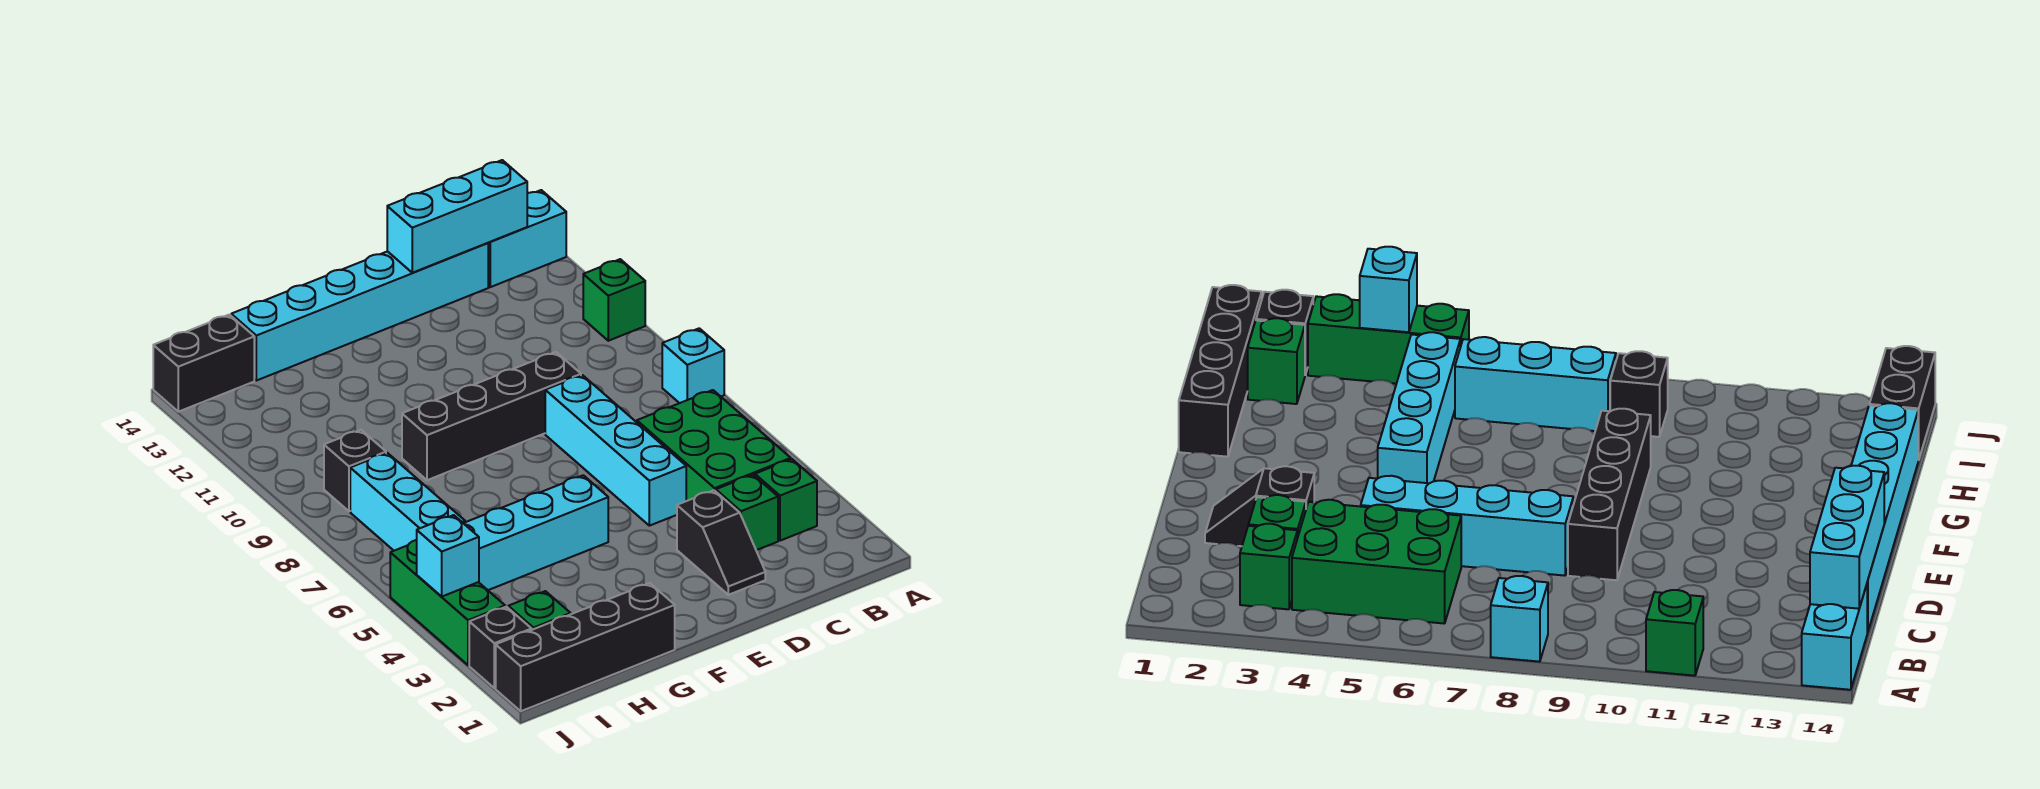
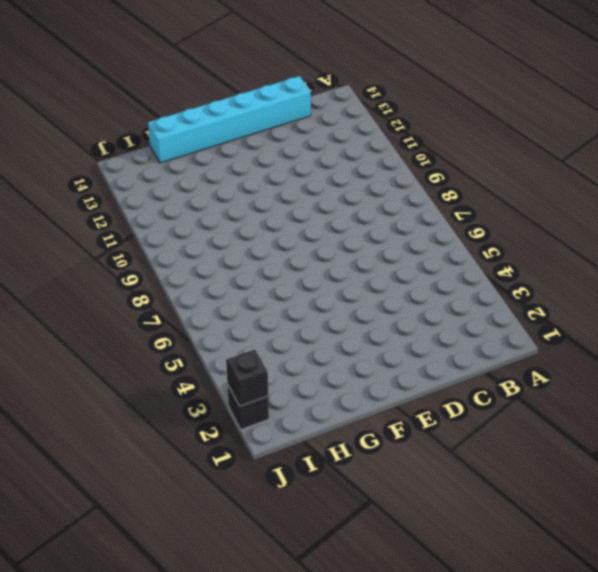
black 1x1 brick [226,349,268,406] -> black 1x1 brick moved to [324,430,386,511]
none -> cyan 1x1 brick [662,328,724,403]
none -> green 1x1 brick [583,259,645,341]
none -> cyan 1x2 brick [488,190,566,287]

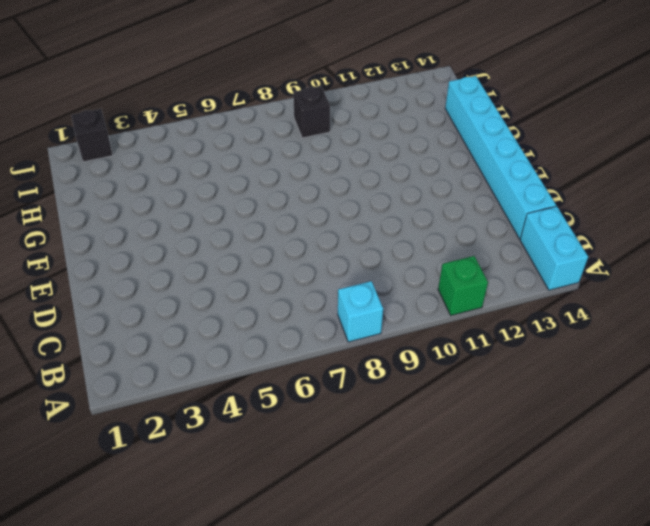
none -> green 1x1 brick [755,459,817,541]
none -> green 2x3 brick [637,390,791,501]
none -> green 1x1 brick [716,475,778,550]

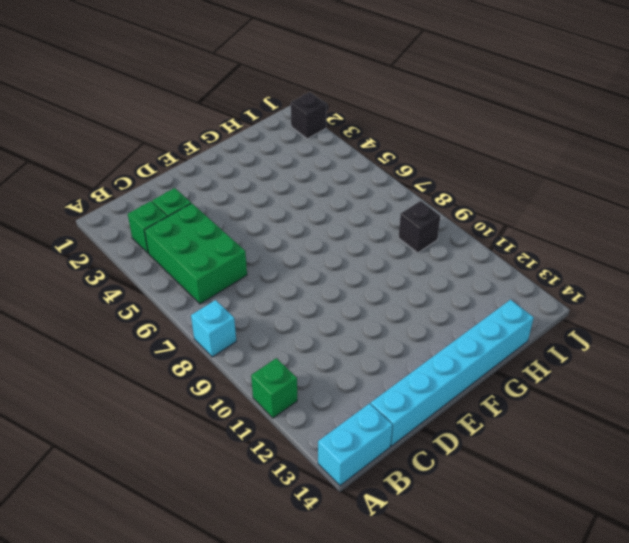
none -> black 1x2 slope [677,490,765,595]
none -> cyan 1x4 brick [545,375,686,526]
none -> black 1x4 brick [402,352,581,480]

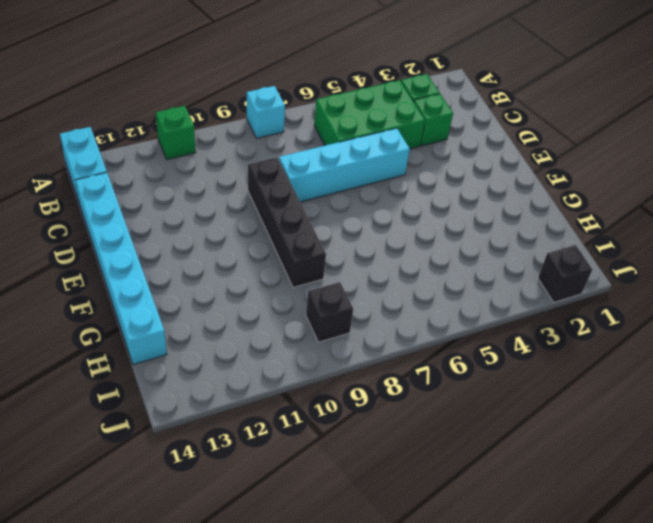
none -> black 1x2 slope [677,490,765,595]
none -> cyan 1x4 brick [464,475,608,590]
none -> black 1x4 brick [496,583,675,711]

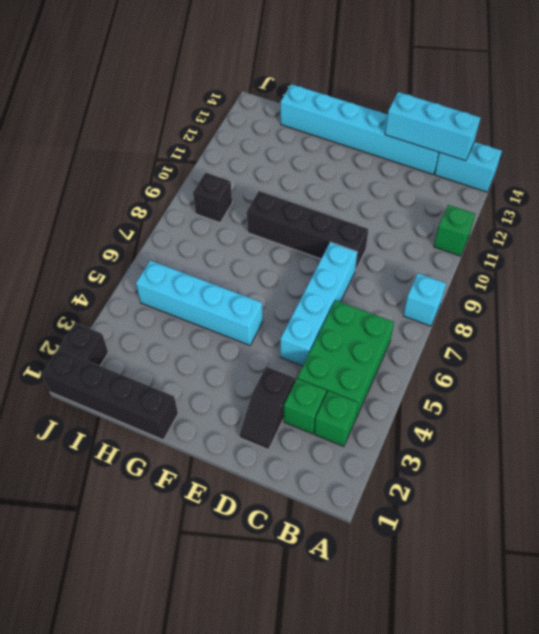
none -> green 1x1 brick [508,591,571,630]
none -> cyan 1x3 brick [350,453,465,551]
none -> black 1x2 brick [153,315,254,412]

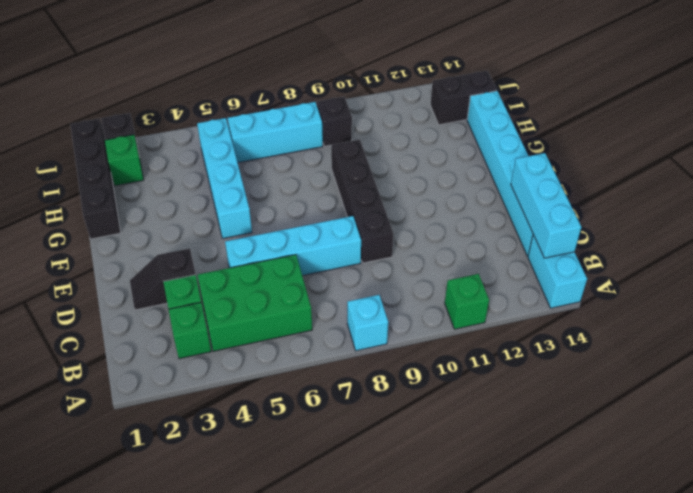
black 1x2 brick [430,71,497,125] -> black 1x2 brick turned to [153,315,254,412]
none -> green 1x3 brick [390,540,505,665]
none -> cyan 1x1 brick [417,515,479,597]

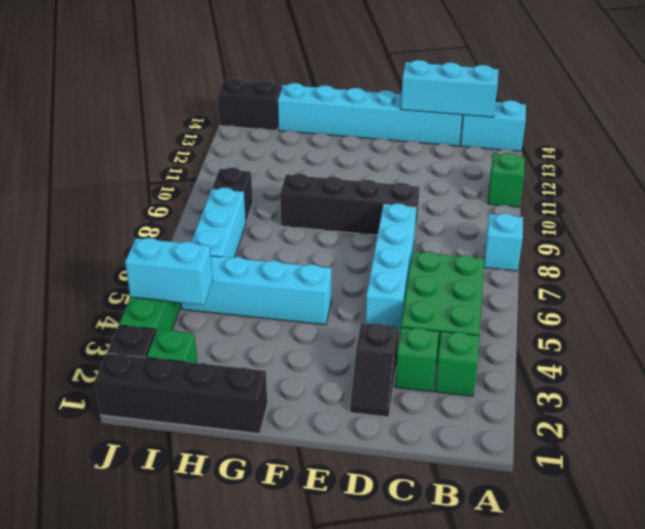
cyan 1x2 brick [125,238,213,305] -> cyan 1x1 brick [417,515,479,597]

